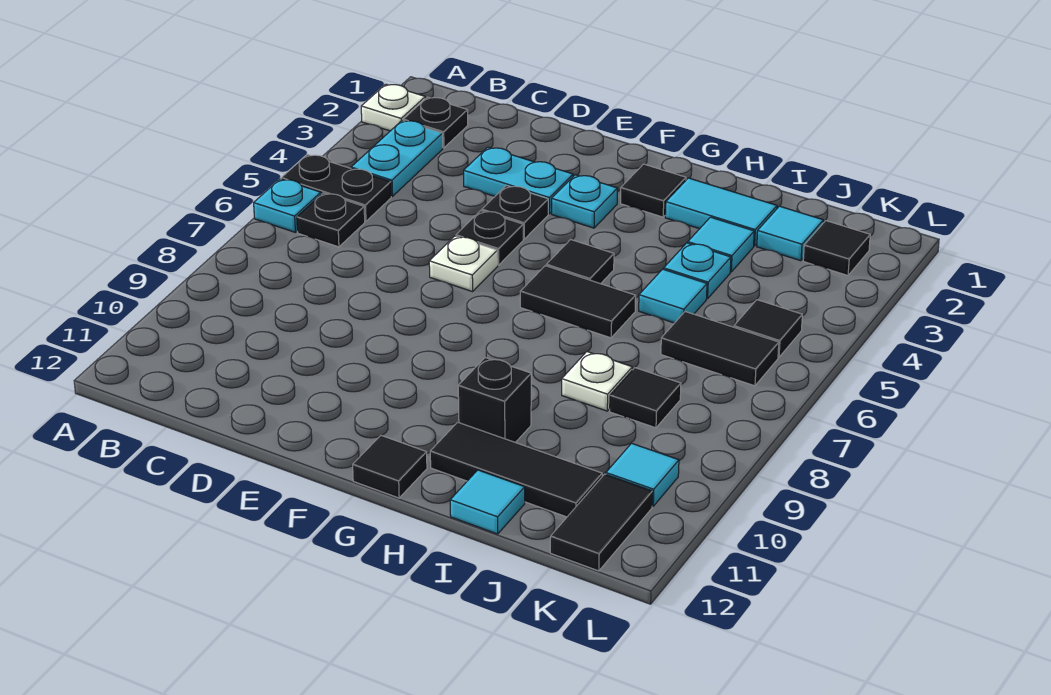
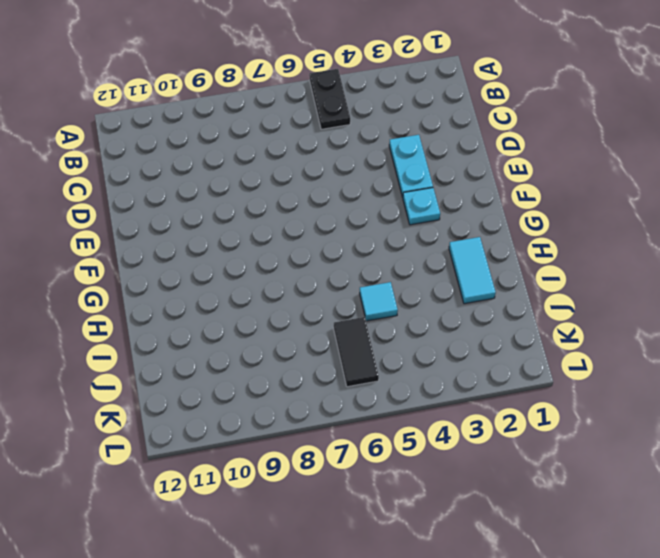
none -> white 1x1 plate [361,84,425,131]
none -> cyan 1x1 plate [254,179,321,232]
none -> black 1x1 plate [403,97,468,148]
none -> cyan 1x2 plate [351,120,443,196]

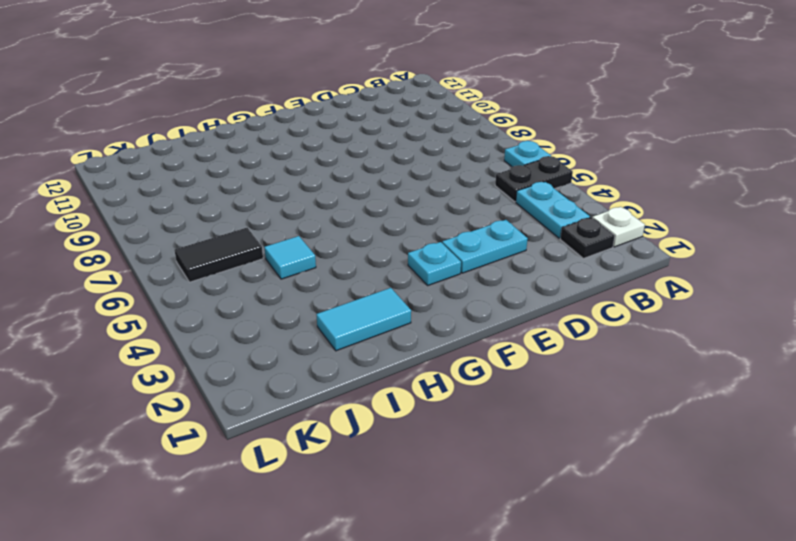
none -> black 1x1 plate [297,193,365,247]
none -> black 1x1 plate [482,186,548,239]
none -> black 1x1 plate [456,211,523,265]
none -> white 1x1 plate [429,236,498,292]

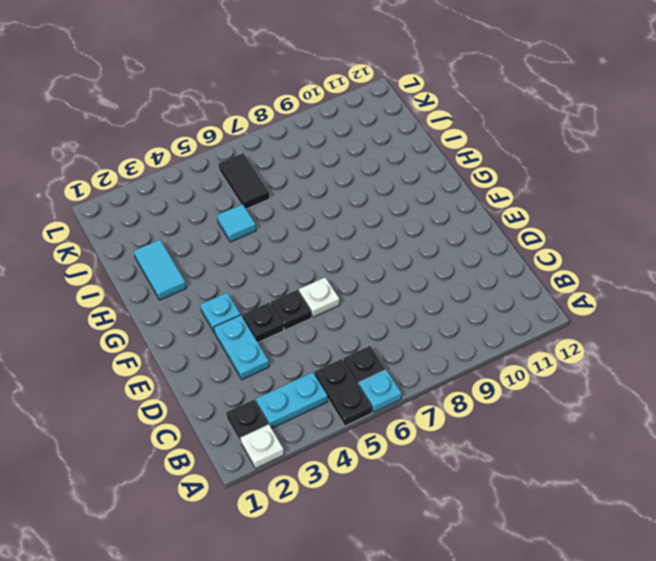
none -> black 1x1 tile [621,164,686,217]
none -> black 1x1 tile [546,240,614,284]
none -> black 1x2 tile [520,266,636,338]
none -> black 1x1 tile [353,436,427,498]

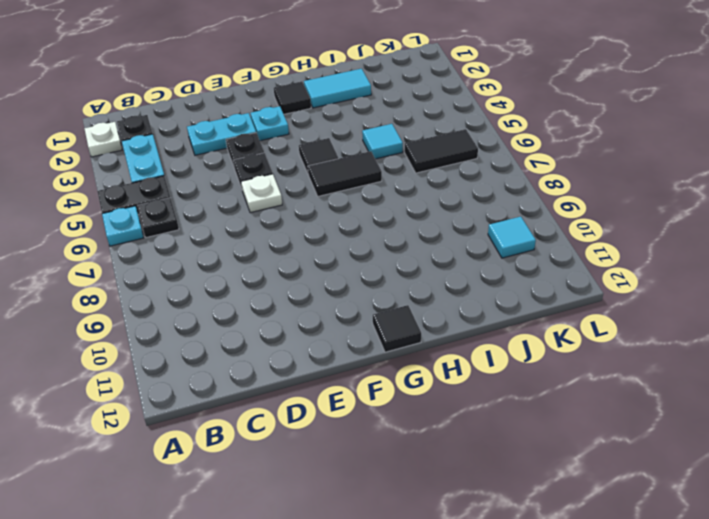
none -> black 1x1 brick [458,358,531,443]
none -> black 1x3 tile [430,422,602,517]
none -> cyan 1x1 tile [688,217,754,272]
none -> cyan 1x1 plate [664,243,731,299]

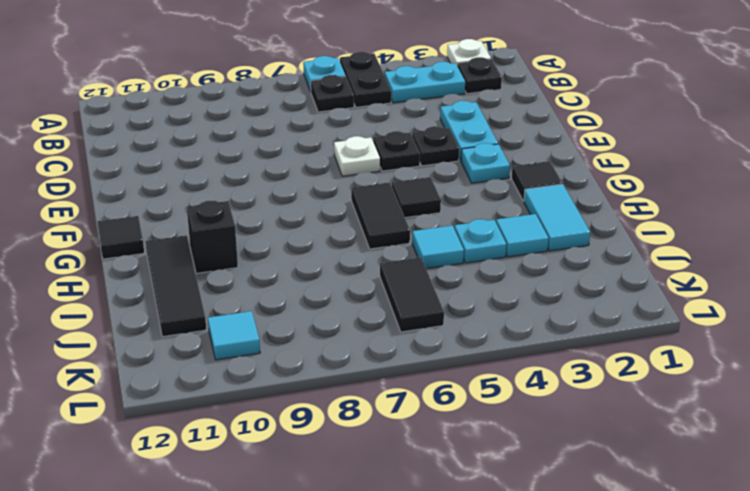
none -> white 1x1 plate [562,351,632,411]
none -> cyan 1x1 tile [450,470,525,534]
none -> cyan 1x1 tile [757,206,823,261]
none -> black 1x1 tile [610,368,681,428]

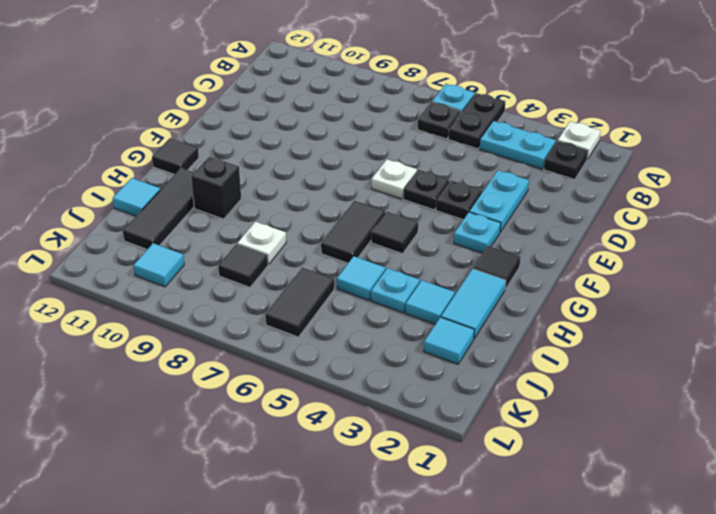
none -> black 1x1 tile [803,221,870,275]
none -> black 1x1 tile [734,300,802,357]
none -> black 1x2 tile [550,474,653,571]

